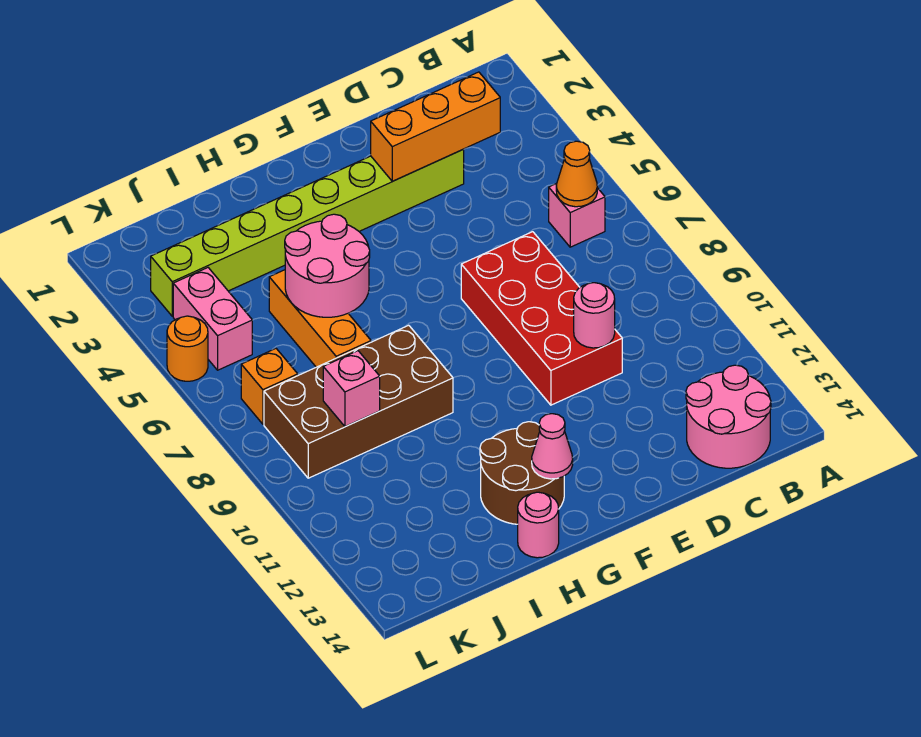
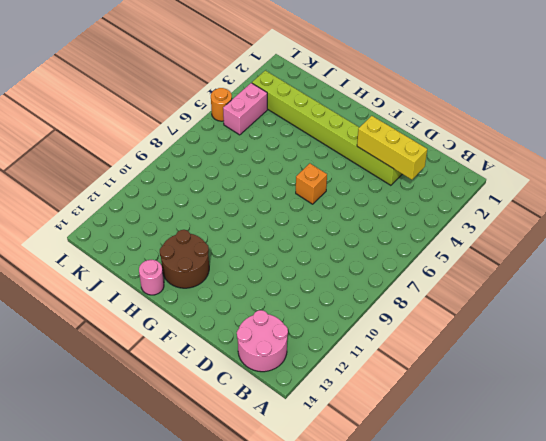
yellow 1x3 brick [357,116,427,180] -> orange 1x3 brick [371,72,500,181]
orange 1x1 brick [296,163,327,204] -> orange 1x1 brick moved to [241,349,298,424]
none -> pink 1x1 brick [549,184,605,247]
none -> red 2x4 brick [461,232,622,405]
none -> brown 2x4 brick [264,325,453,478]

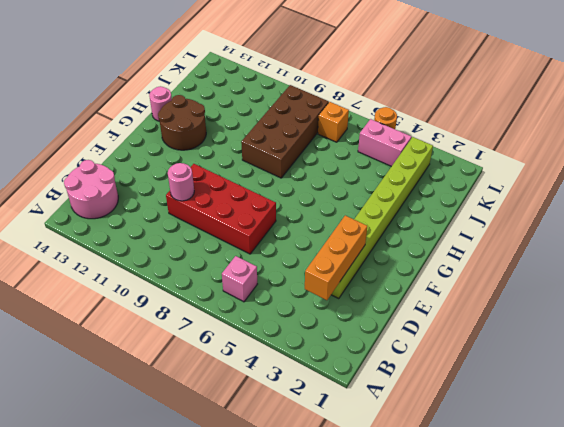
none -> orange 1x3 brick [269,270,371,367]
none -> orange 1x1 cone [556,141,597,207]
none -> pink 1x1 cone [532,414,573,479]

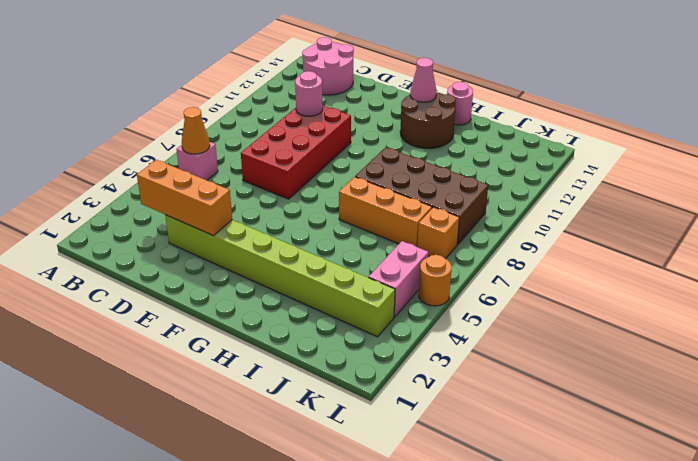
orange 1x3 brick [339,177,432,247] -> orange 1x3 brick turned to [269,270,371,367]
none -> pink 2x2 round brick [285,214,370,317]
none -> pink 1x1 brick [323,351,380,427]

